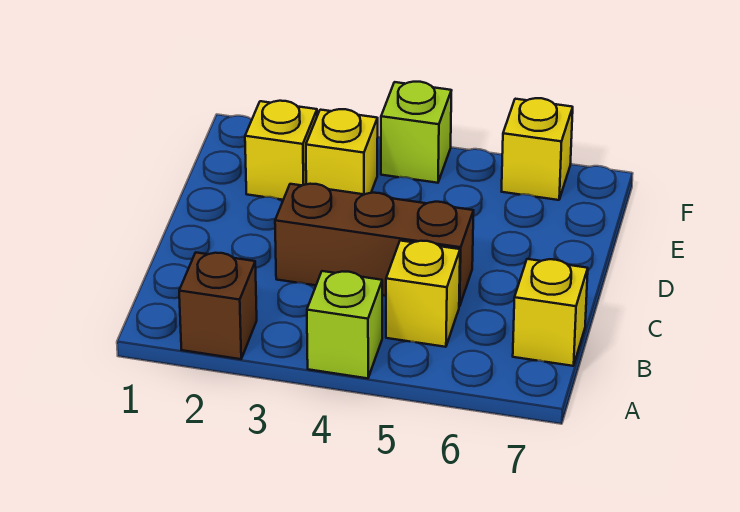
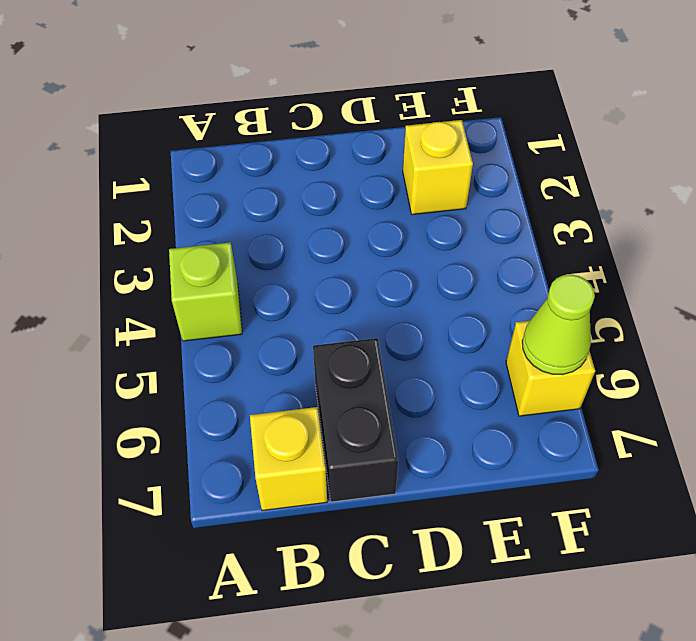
black 1x2 brick [313,338,398,502] -> none
lime 1x1 cone [522,274,595,375] -> none
none -> brown 1x1 brick [179,253,257,359]
none -> yellow 1x1 brick [386,241,460,347]

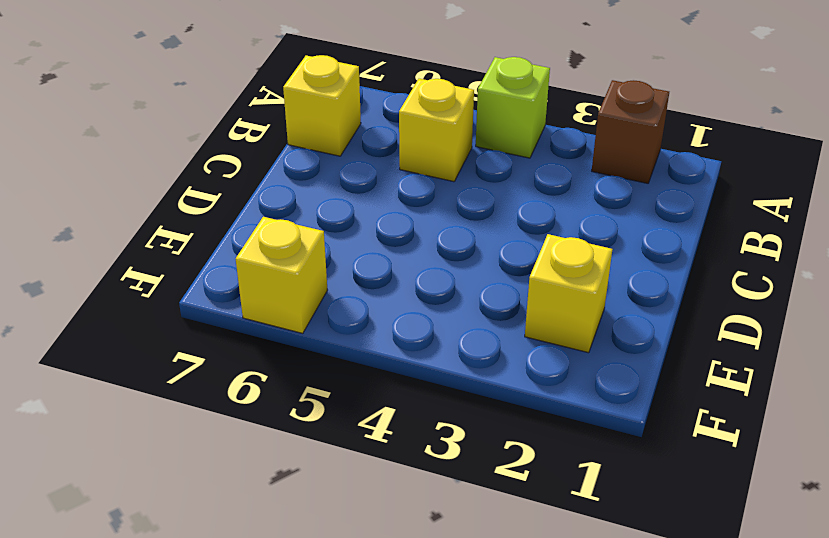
none -> brown 1x3 brick [275,184,474,307]
none -> yellow 1x1 brick [306,109,378,194]

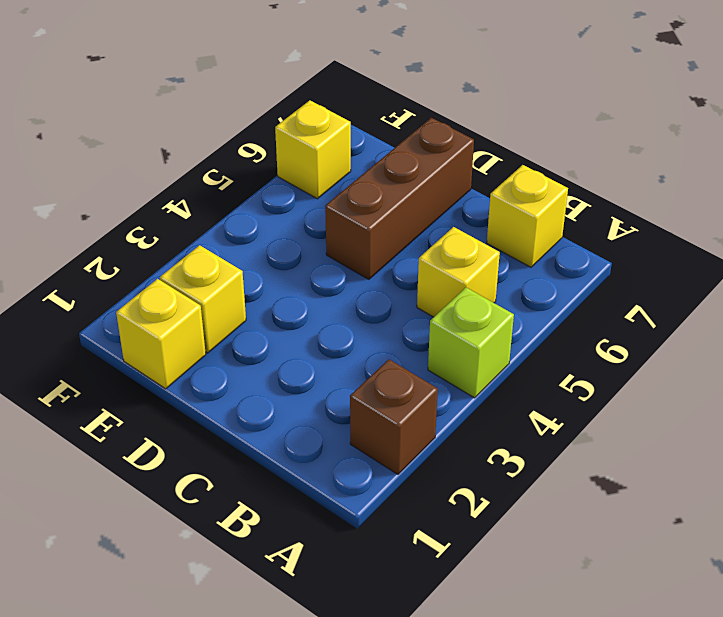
brown 1x3 brick [325,118,474,279] -> brown 1x3 brick moved to [275,184,474,307]
yellow 1x1 brick [116,279,206,389] -> yellow 1x1 brick moved to [306,109,378,194]
none -> lime 1x1 brick [381,82,452,183]

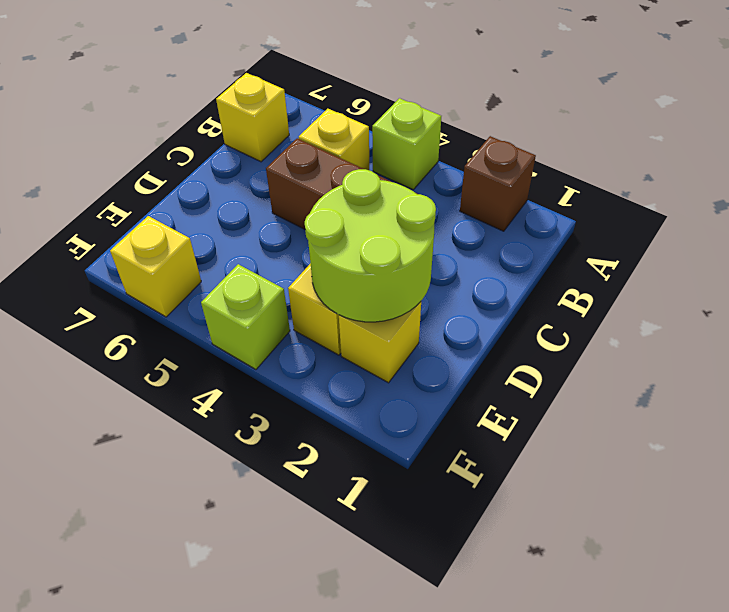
lime 2x2 round brick [305,169,436,322] -> none

